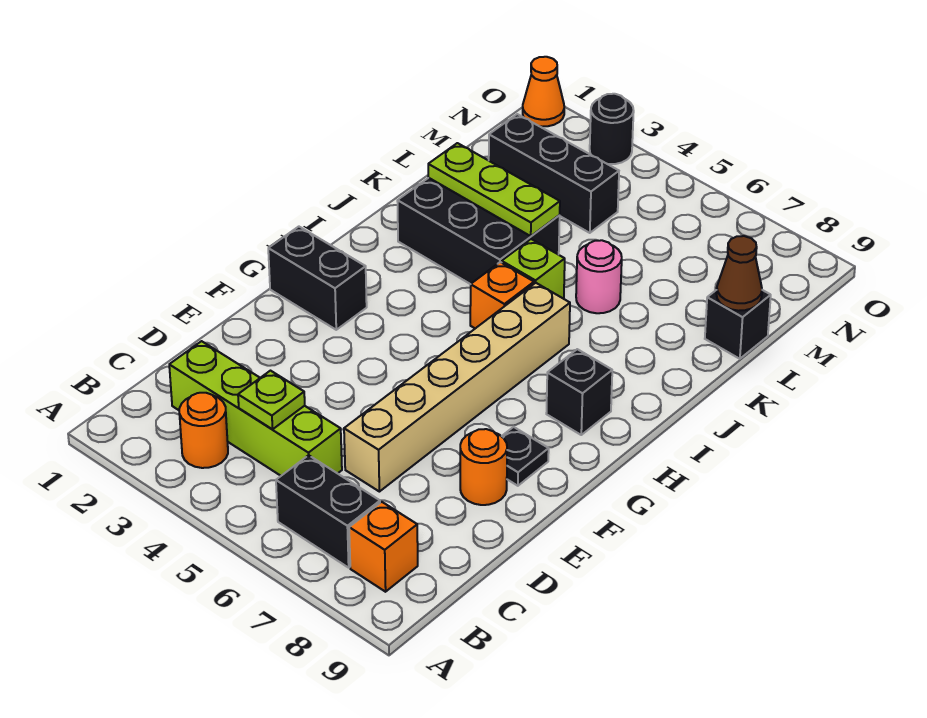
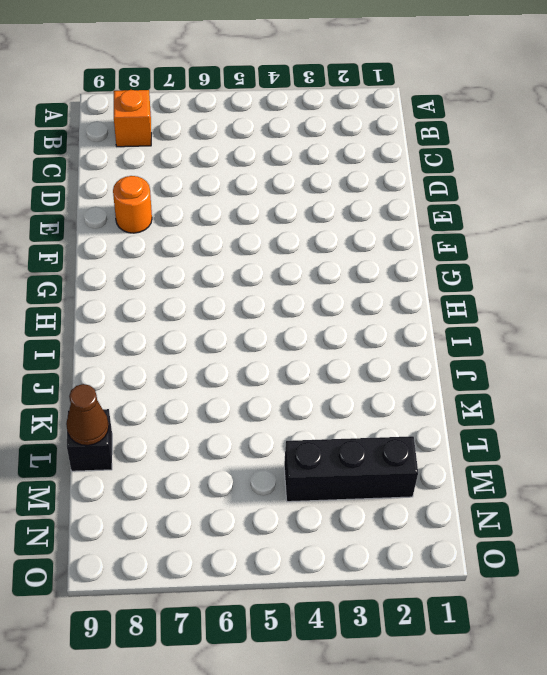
none -> orange 1x1 round brick [179,393,228,468]
none -> black 1x2 brick [276,455,380,568]
none -> lime 1x4 brick [169,341,342,476]

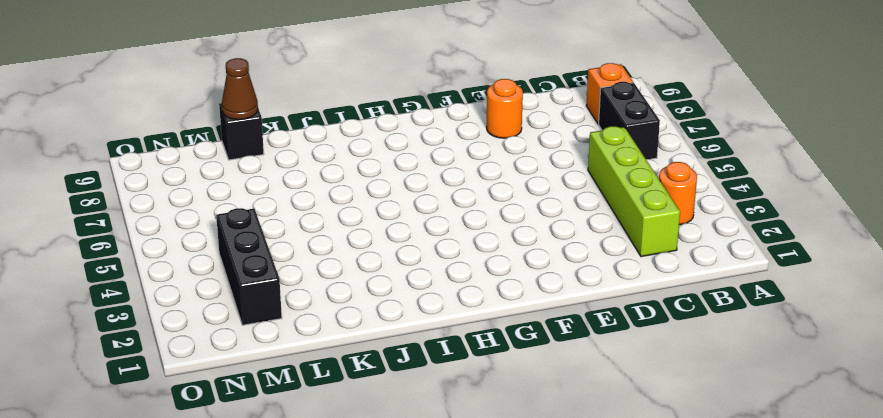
none -> tan 1x6 brick [344,283,570,492]
none -> black 1x1 plate [502,427,549,486]
none -> black 1x2 brick [268,227,367,330]

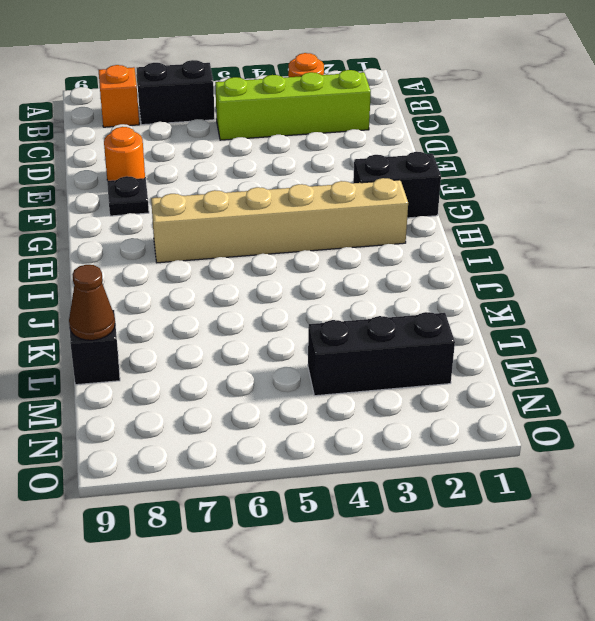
tan 1x6 brick [151,178,408,263] -> tan 1x6 brick turned to [344,283,570,492]
none -> black 1x1 brick [546,349,612,435]
none -> orange 1x1 brick [470,262,534,328]
none -> black 2x3 brick [397,178,560,284]

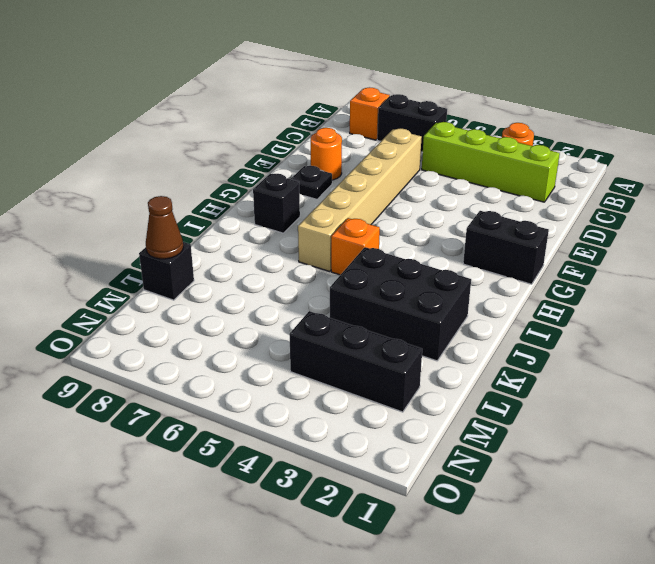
none -> lime 1x1 brick [502,239,565,299]
none -> pink 1x1 round brick [576,240,622,313]
none -> orange 1x1 cone [523,57,564,127]

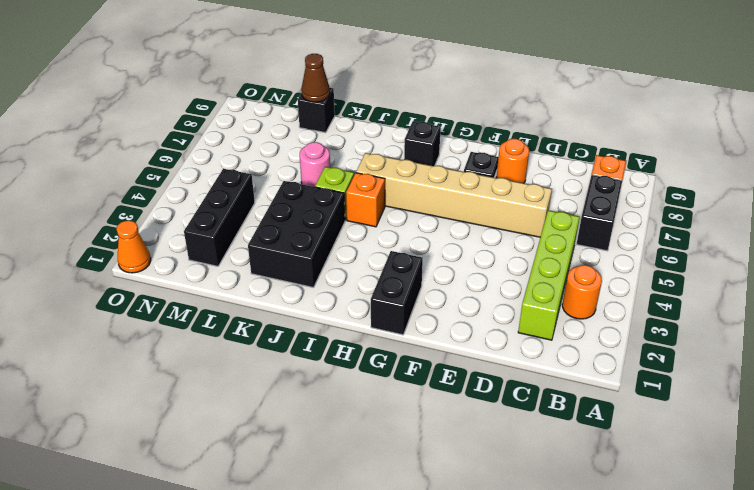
none -> black 1x1 round brick [590,94,634,164]
none -> lime 1x1 plate [238,371,305,429]
none -> lime 1x3 plate [428,143,560,236]

